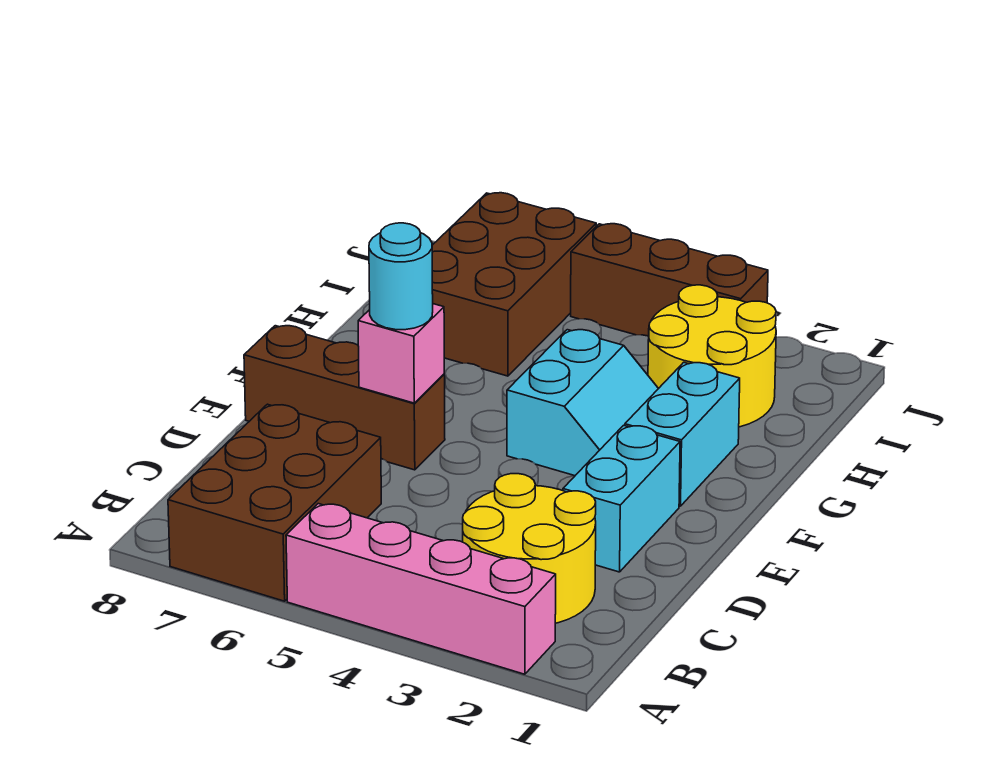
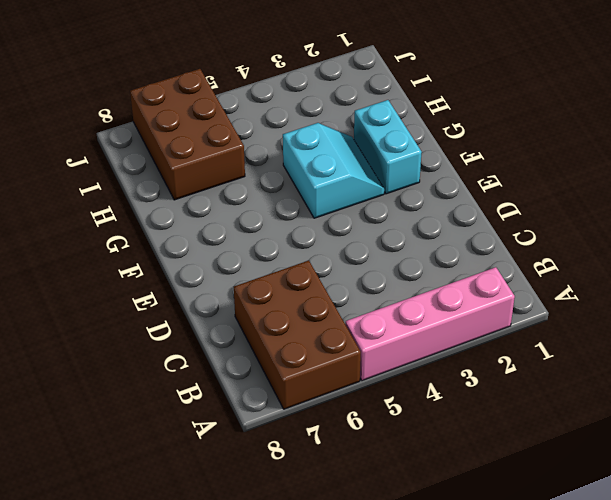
none -> yellow 2x2 round brick [463,474,596,623]
none -> cyan 1x2 brick [563,425,680,572]
none -> brown 1x3 brick [244,326,445,470]

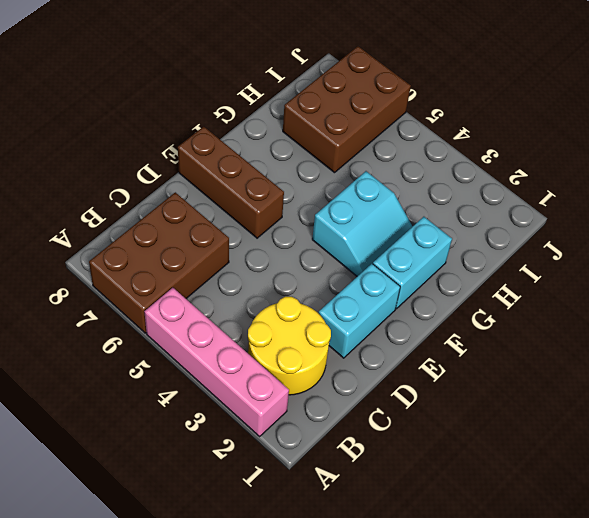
none -> yellow 2x2 round brick [648,285,776,427]
none -> brown 1x3 brick [571,224,768,336]
none -> pink 1x1 brick [358,304,444,403]

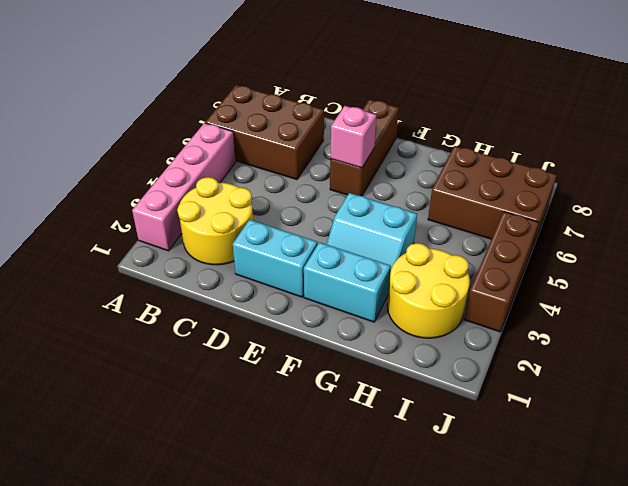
none -> cyan 1x1 round brick [369,223,433,330]

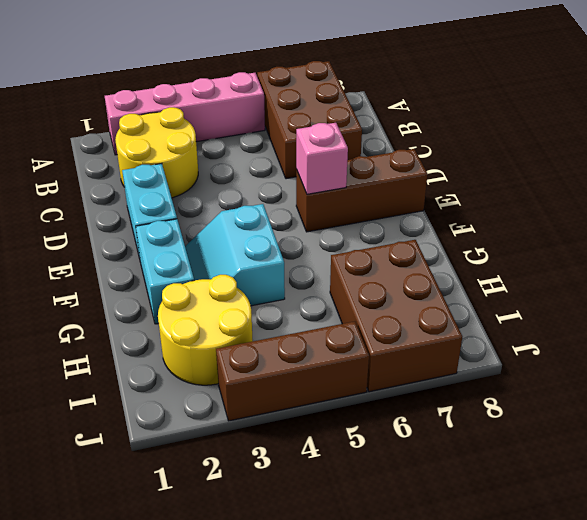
none -> cyan 1x1 round brick [369,223,433,330]

